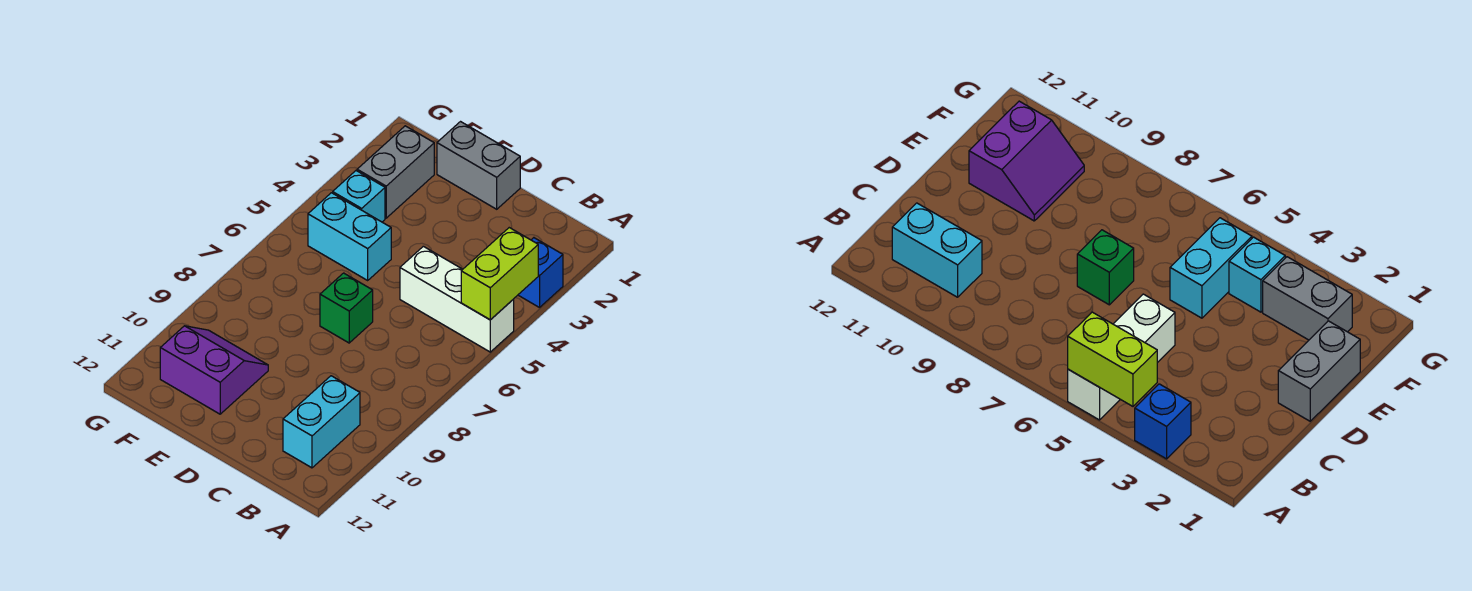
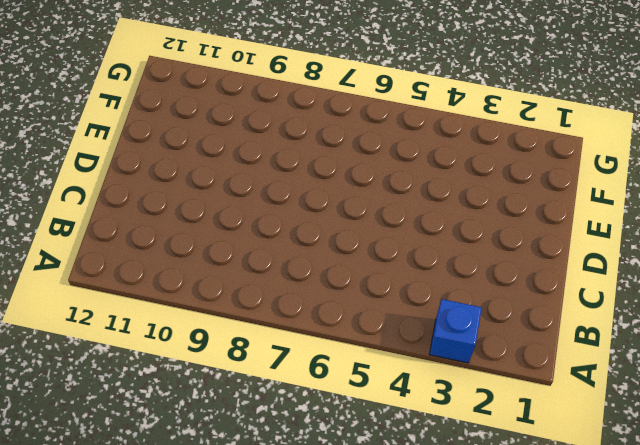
none -> white 1x3 brick [400,246,514,352]
none -> cyan 1x2 brick [283,376,360,468]

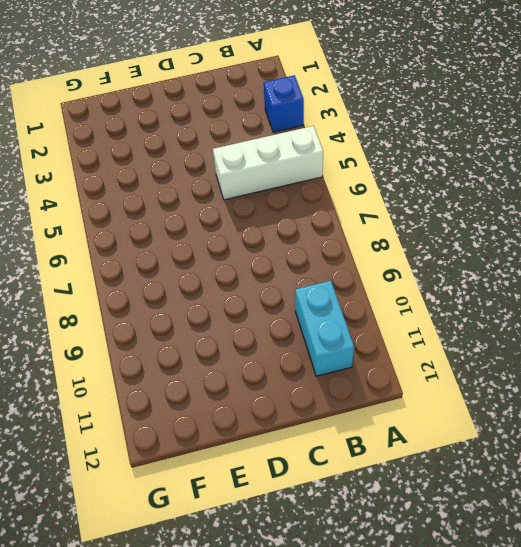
none -> grey 1x2 brick [437,122,520,209]
none -> green 1x1 brick [320,273,373,343]

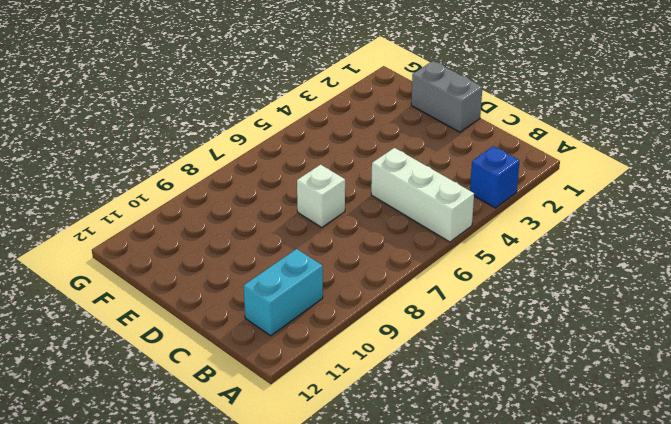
white 1x1 brick [297,165,345,227] -> green 1x1 brick [320,273,373,343]
none -> cyan 1x2 brick [308,193,391,280]
none -> purple 2x2 slope [160,326,268,414]

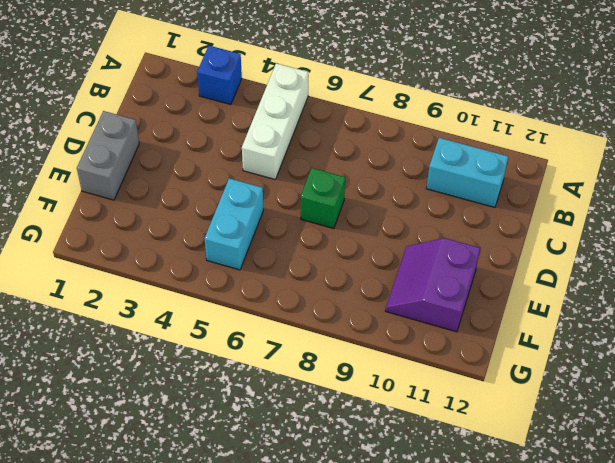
none -> grey 1x2 brick [357,126,434,218]
none -> cyan 1x1 brick [333,171,385,222]

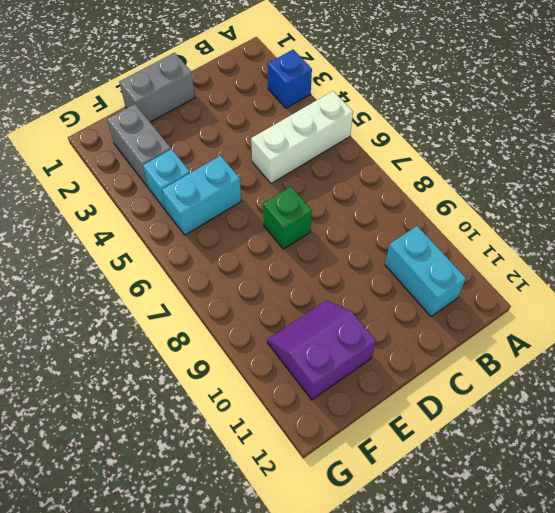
none -> lime 1x2 brick [461,228,538,320]

